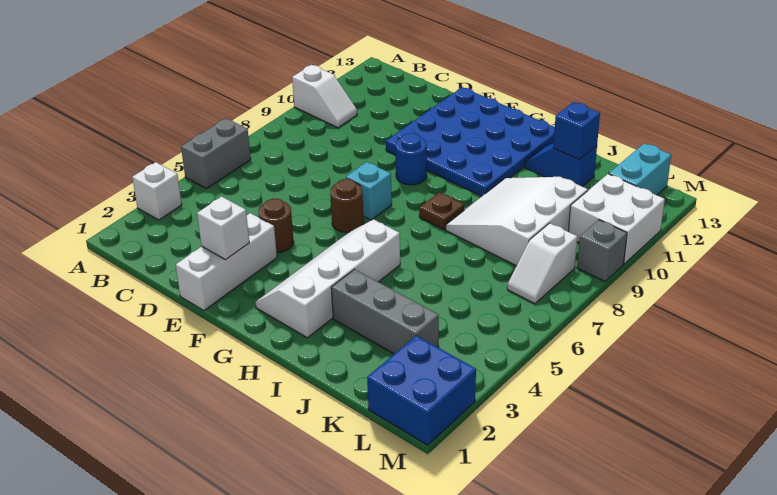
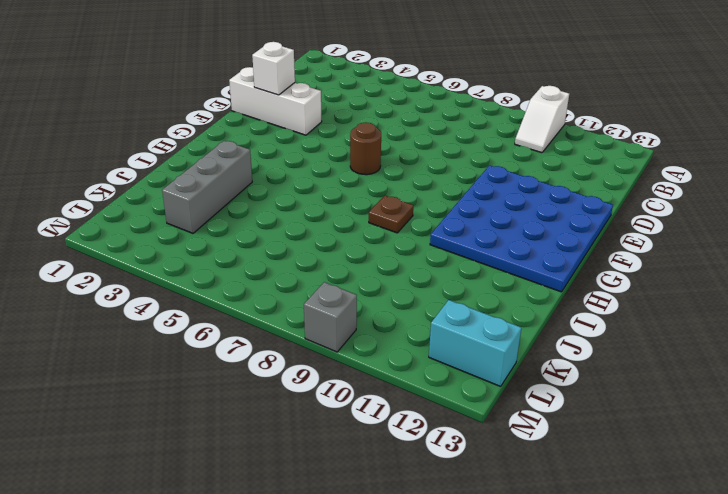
none -> white 1x1 brick [132,162,182,220]
none -> grey 1x2 brick [181,118,251,189]
none -> brown 1x1 round brick [258,198,294,252]

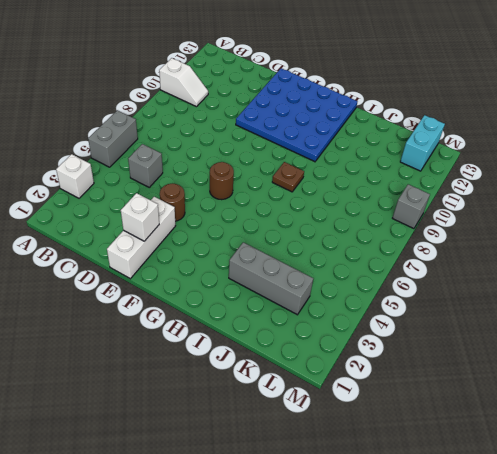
grey 1x1 brick [128,144,163,187] -> none
none -> cyan 1x1 brick [346,162,392,220]
none -> blue 1x1 round brick [396,133,427,185]
none -> white 2x4 slope [255,219,400,338]

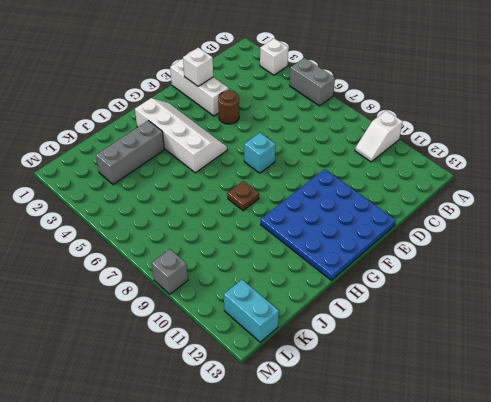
none -> brown 1x1 round brick [330,179,364,232]
none -> blue 1x1 round brick [396,133,427,185]
none -> white 3x3 slope [446,177,588,266]

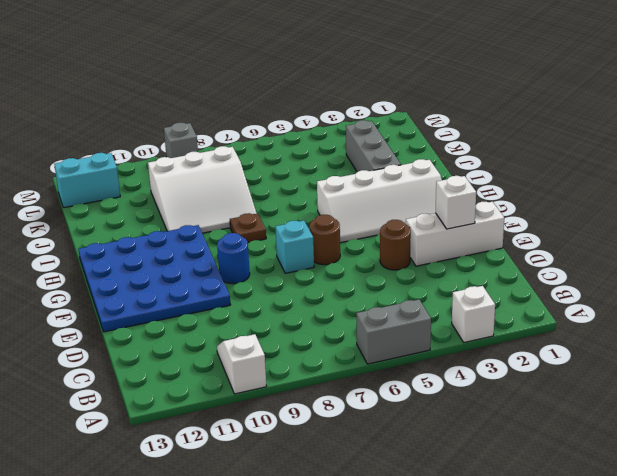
none -> blue 1x2 slope [525,143,597,187]
none -> blue 2x2 brick [367,336,476,445]
none -> white 1x2 slope [507,223,577,304]

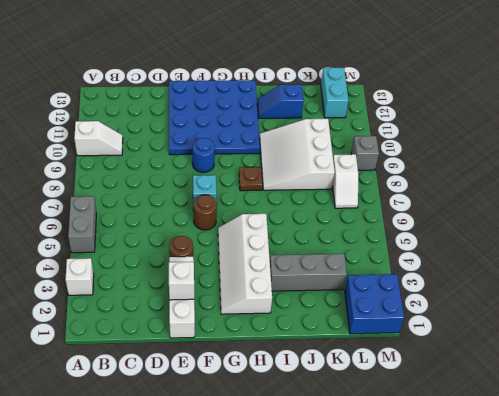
none -> white 2x2 brick [568,174,665,264]
none -> blue 1x1 brick [553,102,600,159]

